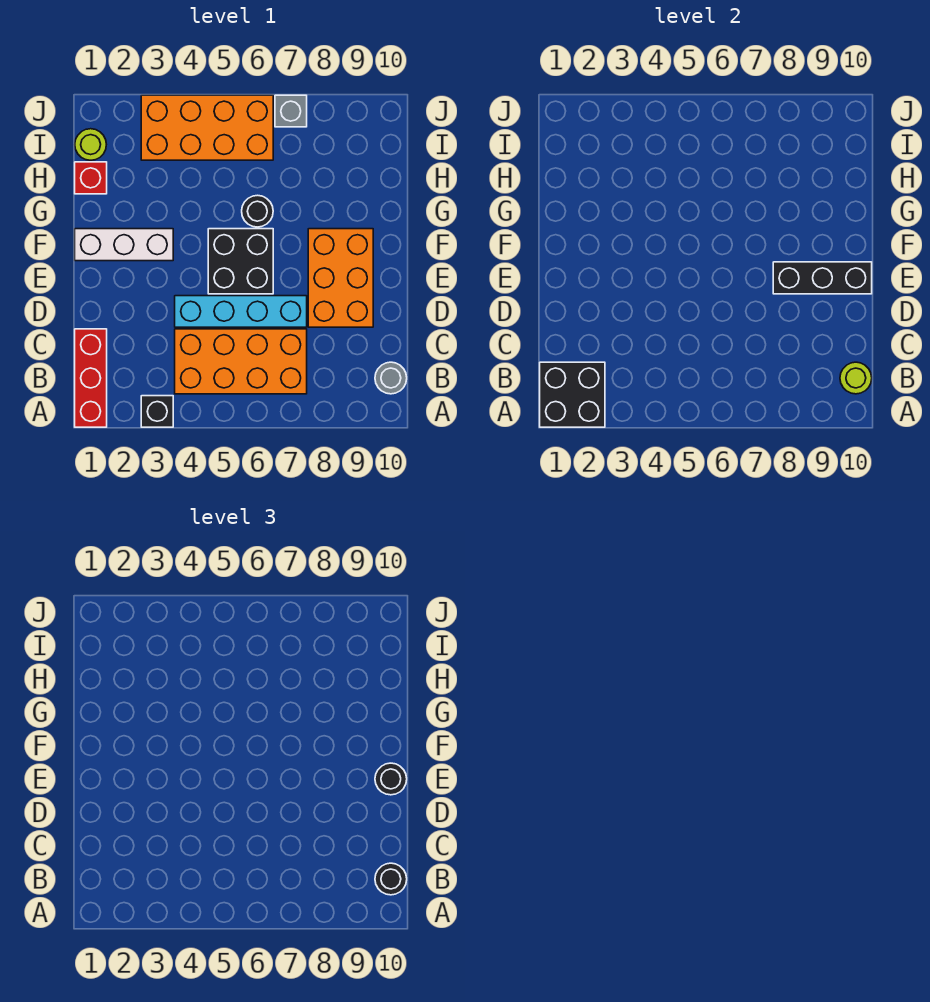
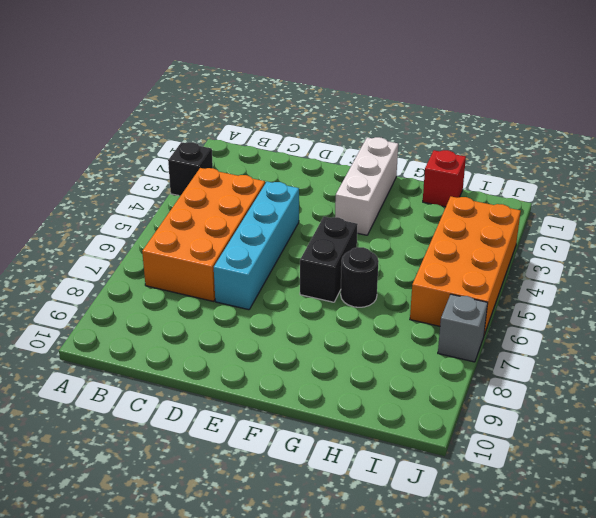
black 1x2 brick [300,217,358,302] -> black 2x2 brick [208,229,273,294]
none -> red 1x3 brick [75,329,107,427]
none -> grey 1x1 round brick [375,362,407,394]
none -> orange 2x3 brick [308,229,373,327]

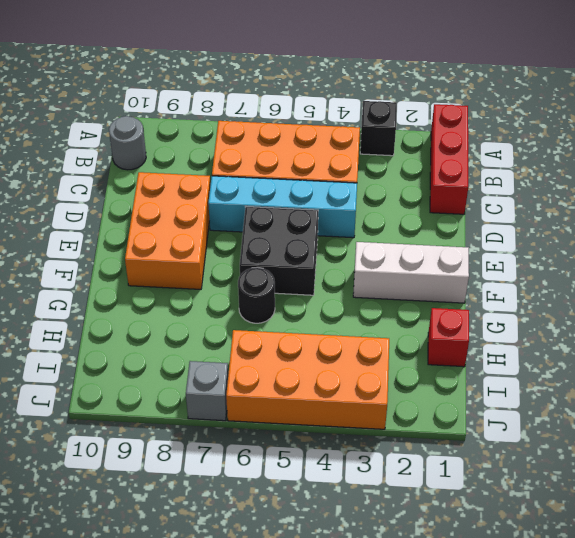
none -> lime 1x1 round brick [75,129,106,160]
none -> black 2x2 brick [540,362,605,427]
none -> lime 1x1 round brick [840,362,872,394]

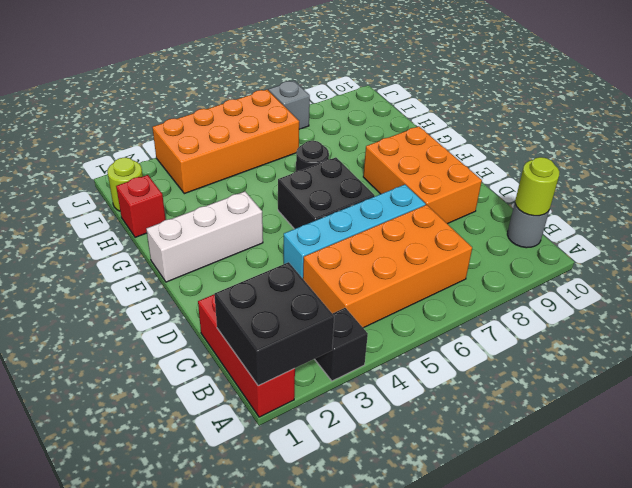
none -> black 1x3 brick [773,262,872,294]
none -> black 1x1 round brick [375,863,407,895]
none -> black 1x1 round brick [375,763,407,795]

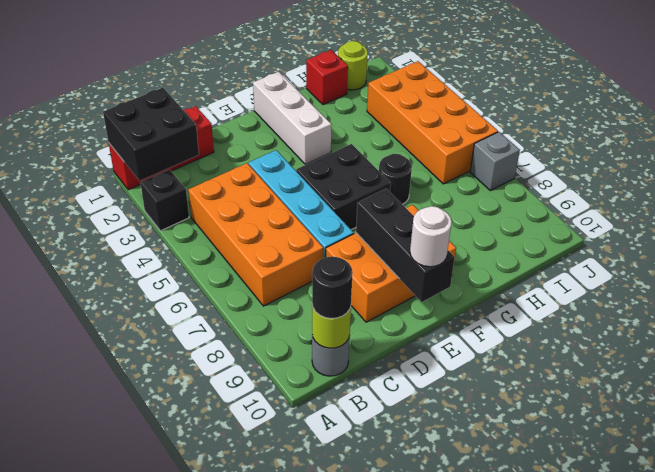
white 1x1 round brick [410,206,452,267] -> black 1x1 round brick [375,763,407,795]

